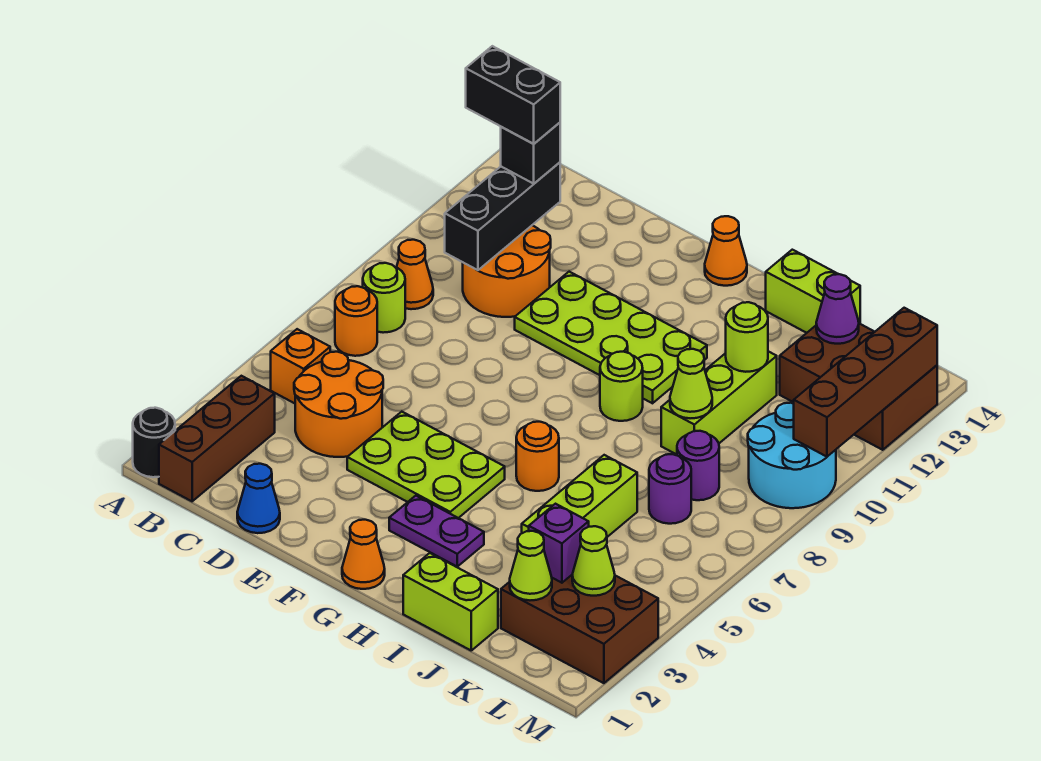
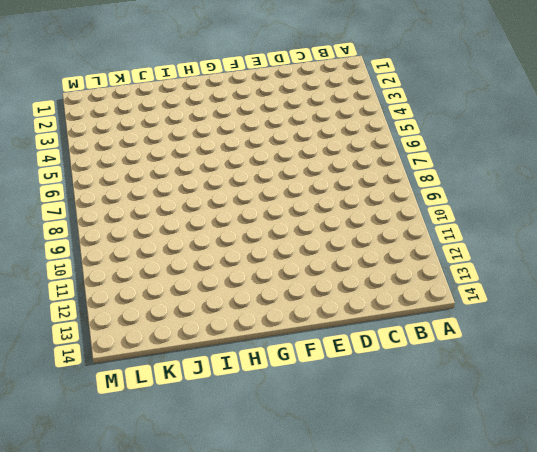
none -> black 1x1 round brick [133,408,175,477]
none -> brown 1x3 brick [159,376,275,501]
none -> orange 1x1 brick [271,329,330,403]
none -> orange 1x1 round brick [335,286,377,356]

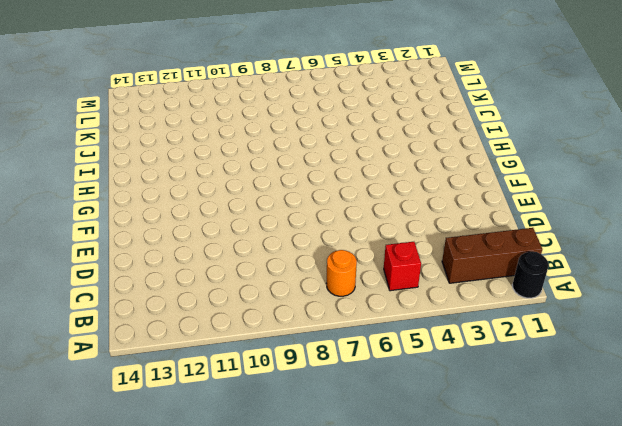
red 1x1 brick [384,242,421,291] -> orange 1x1 brick [271,329,330,403]
none -> lime 1x1 round brick [363,263,405,333]
none -> orange 1x1 cone [397,240,433,309]
none -> orange 2x2 round brick [294,352,383,457]
none -> orange 2x2 round brick [463,225,551,317]

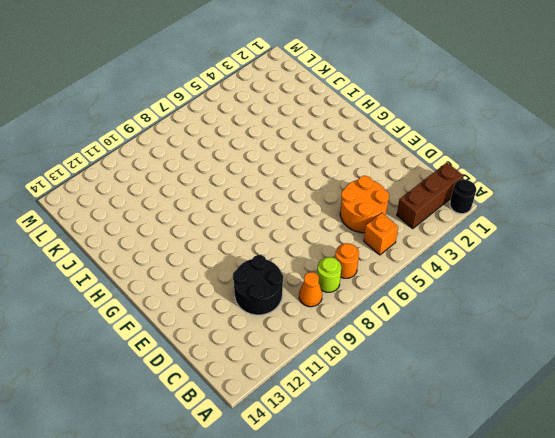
black 2x2 round brick [233,255,283,315] -> orange 2x2 round brick [463,225,551,317]
none -> blue 1x1 cone [237,464,280,533]
none -> lime 2x3 plate [347,412,505,518]
none -> lime 2x4 plate [515,272,707,403]
none -> orange 1x1 cone [342,520,385,589]

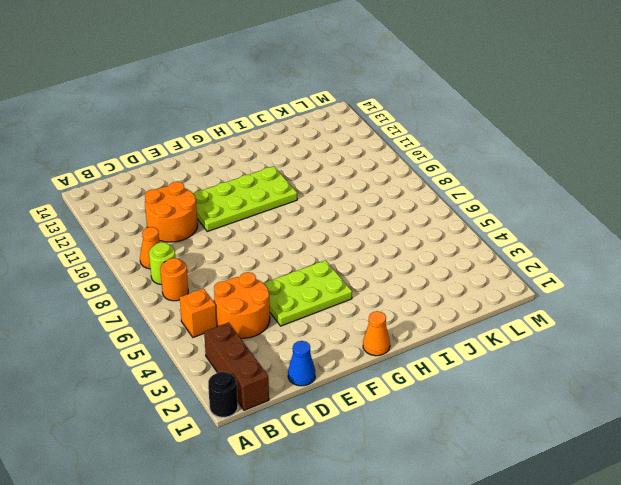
none -> purple 1x2 plate [389,496,484,566]
none -> orange 1x1 cone [705,216,747,286]
none -> orange 1x1 round brick [516,422,559,491]
none -> lime 1x1 round brick [600,352,643,421]

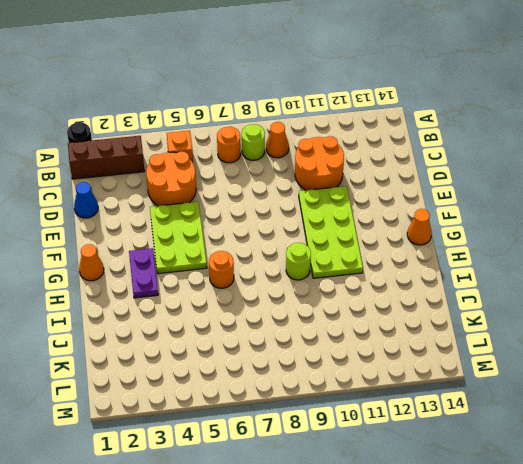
none -> lime 1x2 brick [403,553,498,650]
none -> lime 1x2 brick [766,250,860,333]
none -> lime 1x3 brick [522,455,637,537]
none -> lime 1x3 brick [661,351,777,455]

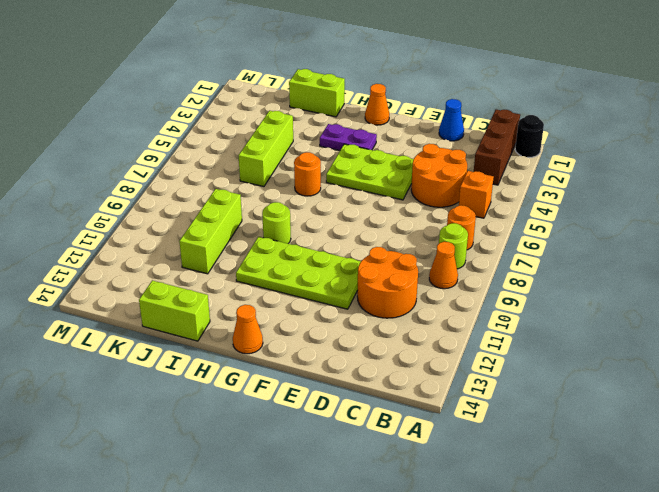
none -> brown 2x3 brick [501,575,658,683]
none -> purple 1x1 round brick [649,454,691,524]
none -> purple 1x1 round brick [677,431,719,500]
none -> brown 2x3 brick [780,324,937,450]

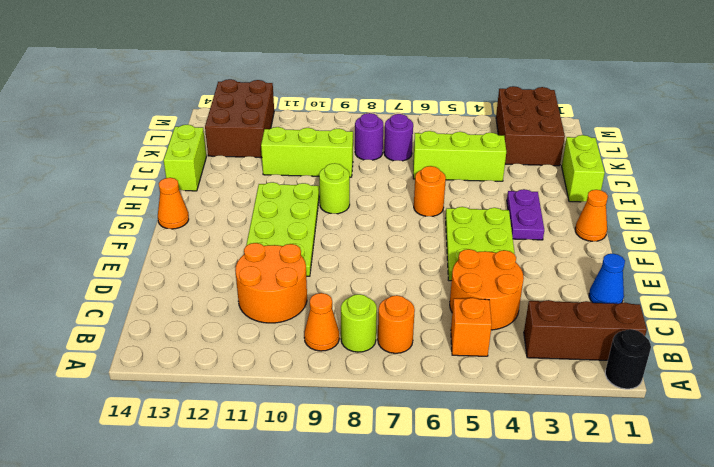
none -> cyan 2x2 round brick [748,403,836,508]
none -> black 1x3 brick [445,162,560,270]
none -> lime 1x1 cone [670,349,712,418]
none -> lime 1x1 round brick [726,302,768,372]

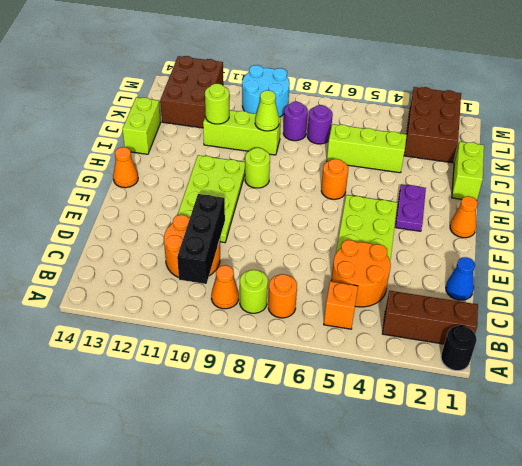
black 1x3 brick [177,194,225,284] -> black 1x3 brick turned to [445,162,560,270]
none -> lime 1x1 cone [510,531,552,600]
none -> purple 1x1 brick [529,504,589,583]
none -> purple 1x1 cone [816,274,859,344]
none -> lime 1x1 cone [572,526,615,596]

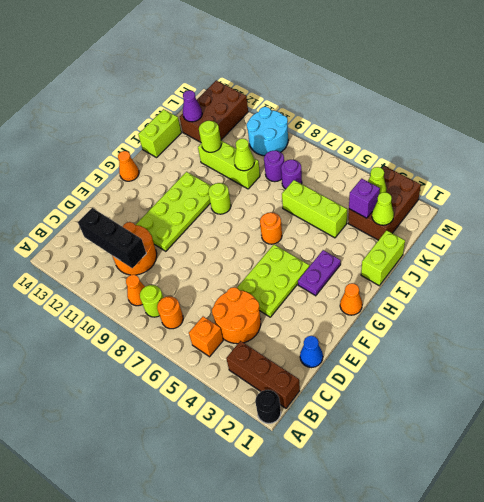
none -> brown 1x4 brick [794,308,937,457]
none -> black 1x1 brick [501,123,560,184]
none -> black 1x2 brick [466,46,560,144]

